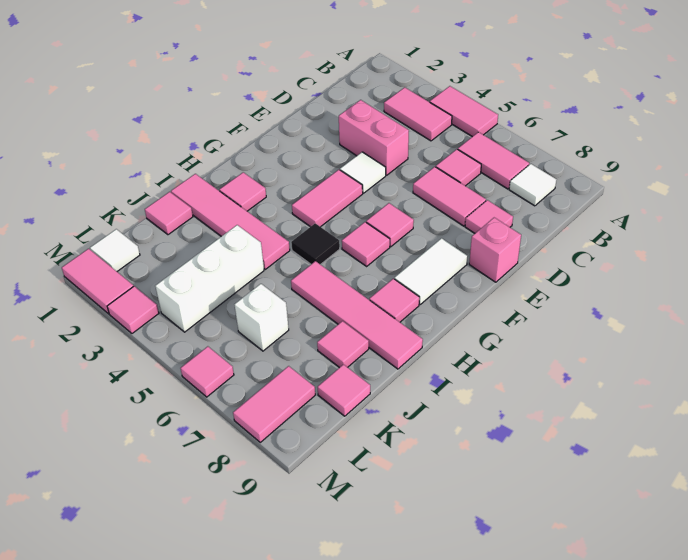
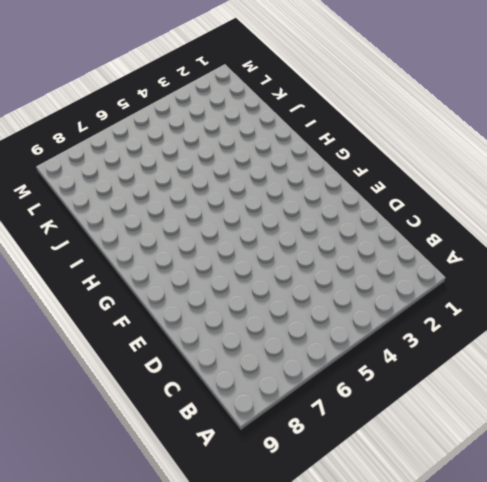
none -> pink 1x2 tile [430,86,498,137]
none -> pink 1x2 tile [384,87,452,141]
none -> pink 1x2 tile [458,132,529,189]

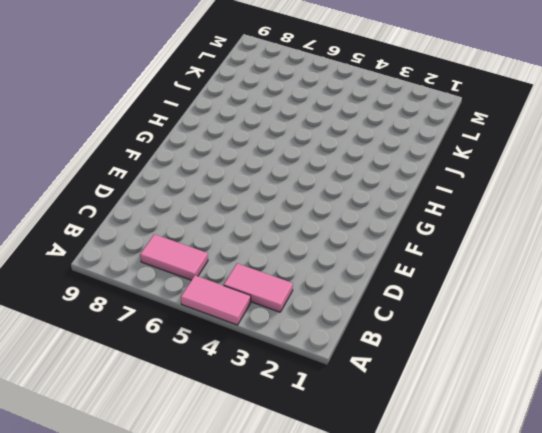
none -> white 1x1 tile [509,164,556,206]
none -> pink 1x1 tile [436,149,481,186]
none -> pink 1x2 brick [339,100,409,175]

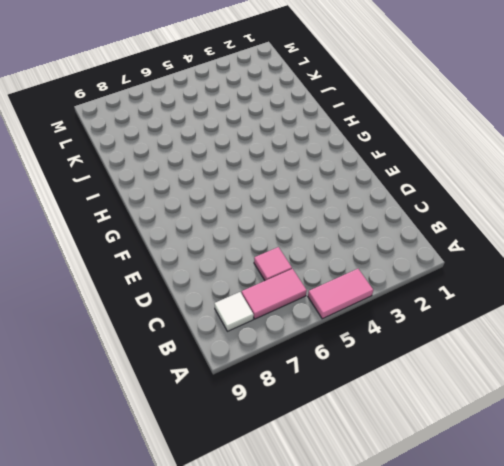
none -> pink 1x2 tile [384,87,452,141]
none -> pink 1x2 brick [339,100,409,175]
none -> pink 1x2 tile [413,167,486,226]

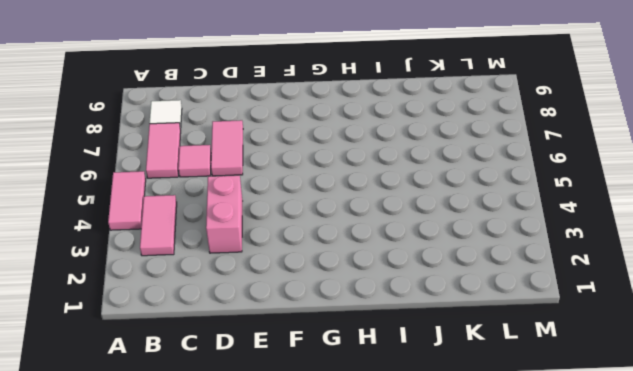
none -> pink 1x1 tile [465,200,513,233]
none -> white 1x1 tile [340,152,386,193]
none -> pink 1x1 brick [469,218,521,282]

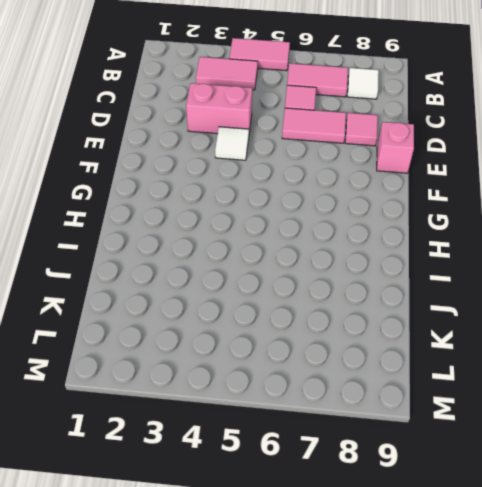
none -> pink 1x2 tile [292,170,363,227]
none -> pink 1x1 tile [366,203,414,247]
none -> white 1x2 tile [394,238,468,304]

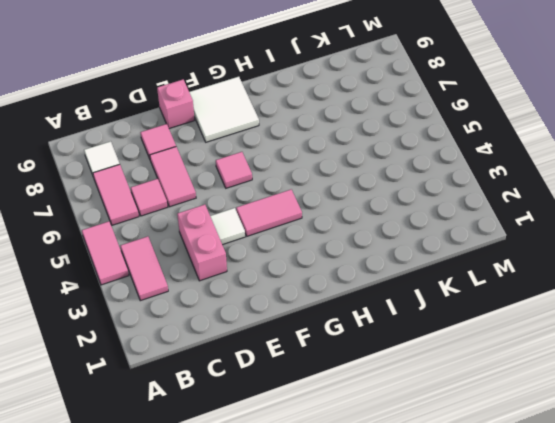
white 2x2 tile [189,77,259,142] -> white 1x2 tile [394,238,468,304]
none -> pink 1x1 tile [342,222,390,266]
none -> pink 1x1 tile [219,172,266,211]
none -> black 1x1 tile [291,223,340,265]

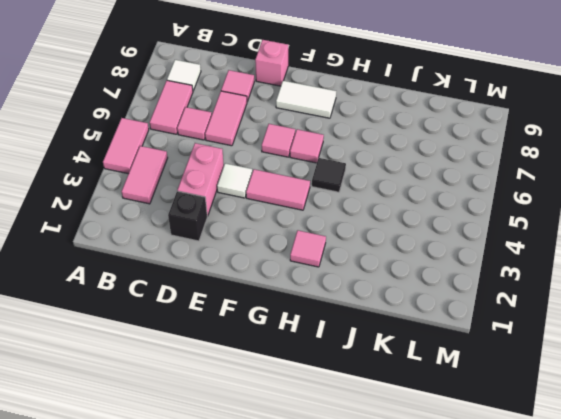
black 1x1 brick [168,191,207,241] -> none
none -> pink 1x1 tile [369,279,419,322]
none -> pink 1x4 tile [171,174,290,269]
none -> pink 1x4 tile [291,261,423,369]

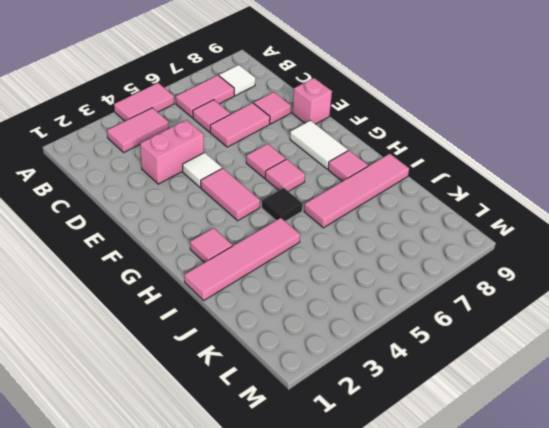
none -> pink 1x1 tile [145,192,193,235]
none -> white 1x3 brick [155,225,264,332]
none -> pink 1x1 tile [317,321,369,368]

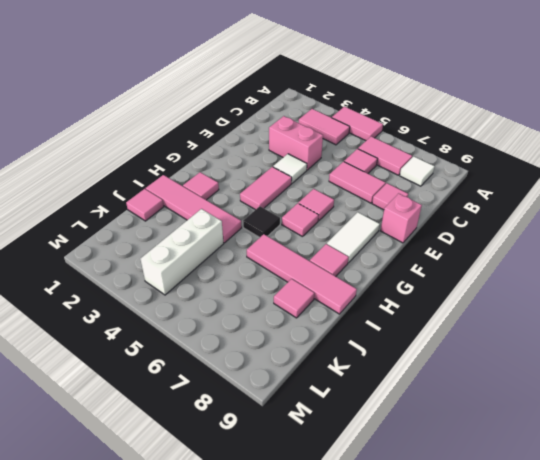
none -> white 1x1 brick [235,284,289,351]
none -> pink 1x1 tile [318,364,370,416]
none -> white 1x1 tile [90,229,140,271]

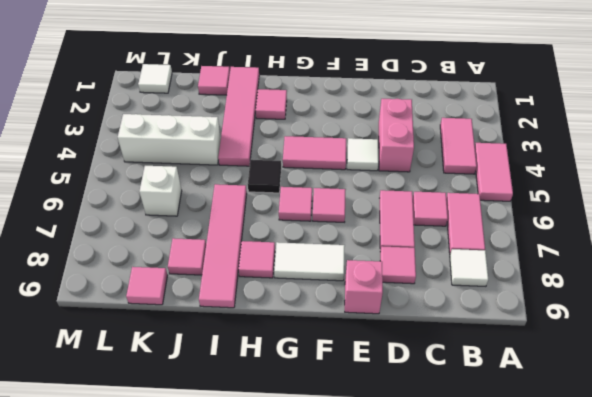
none -> pink 1x2 tile [233,366,315,442]
none -> pink 1x2 tile [62,249,133,314]
none -> pink 1x1 tile [107,286,159,333]

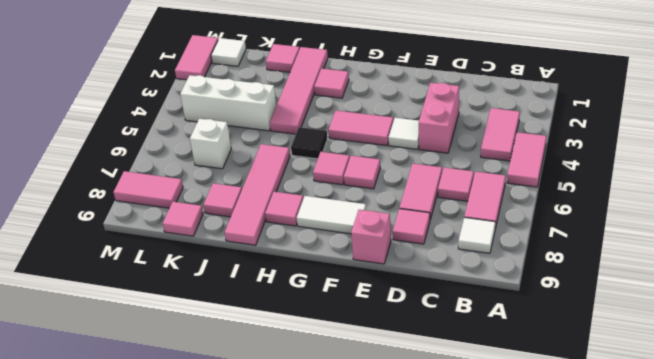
none -> pink 1x1 tile [107,286,159,333]
none -> pink 1x1 tile [181,346,234,397]

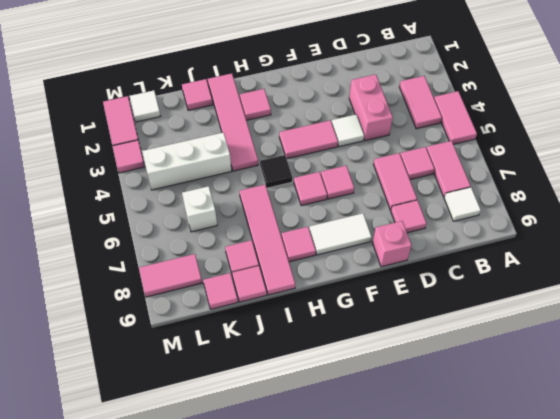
pink 1x1 tile [232,266,267,302] -> pink 1x1 tile moved to [181,346,234,397]

